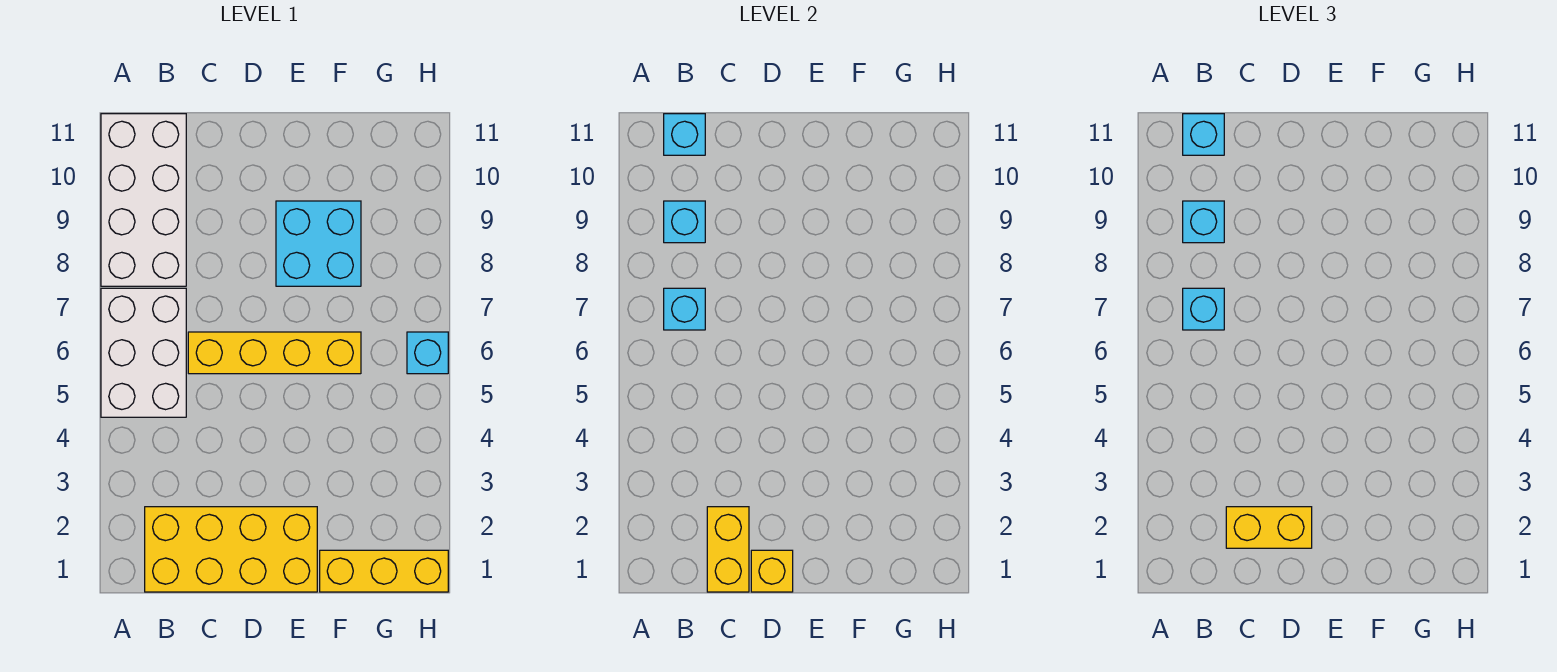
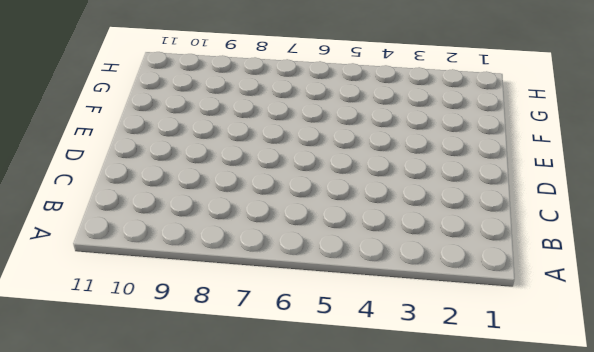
none -> white 2x3 brick [101,288,186,417]
none -> white 2x4 brick [101,114,186,286]
none -> yellow 2x4 brick [145,507,317,592]

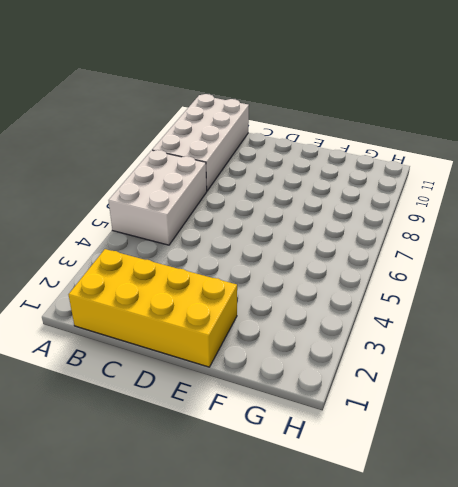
none -> yellow 1x4 brick [188,332,361,374]
none -> cyan 2x2 brick [276,201,361,286]
none -> yellow 1x3 brick [320,550,448,592]

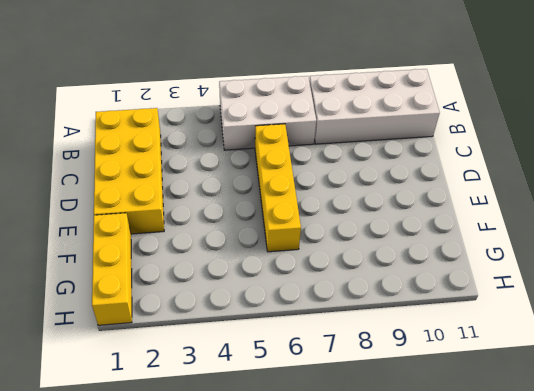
none -> cyan 2x2 brick [276,201,361,286]
none -> cyan 1x1 brick [407,332,448,374]
none -> cyan 1x1 brick [664,288,705,330]

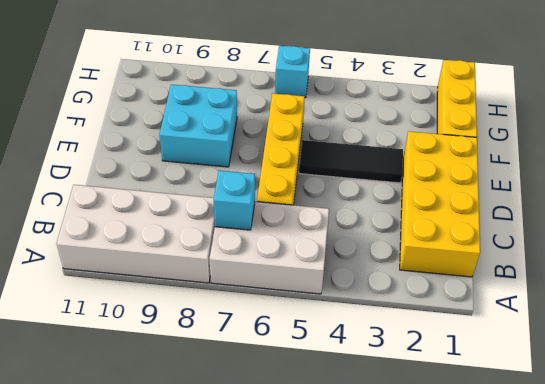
black 1x3 tile [299,140,403,183] -> none
none -> cyan 1x1 brick [664,201,705,243]
none -> cyan 1x1 brick [664,114,705,155]
none -> yellow 1x2 brick [707,507,749,592]

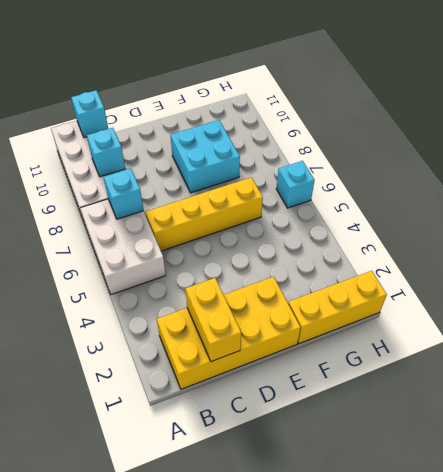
none -> yellow 1x1 brick [751,550,793,592]
none -> cyan 1x1 brick [1183,288,1224,330]
none -> cyan 1x1 brick [1183,201,1224,243]

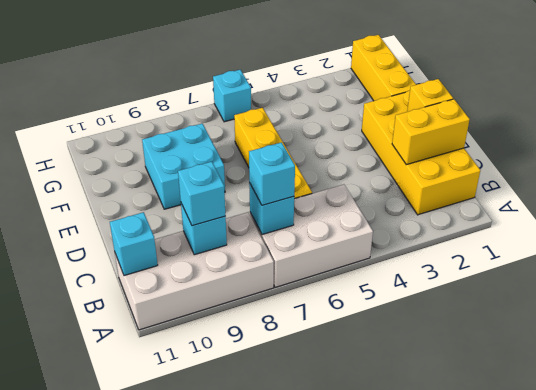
none -> cyan 1x1 brick [1183,114,1224,155]
none -> yellow 1x2 brick [1226,507,1312,548]

